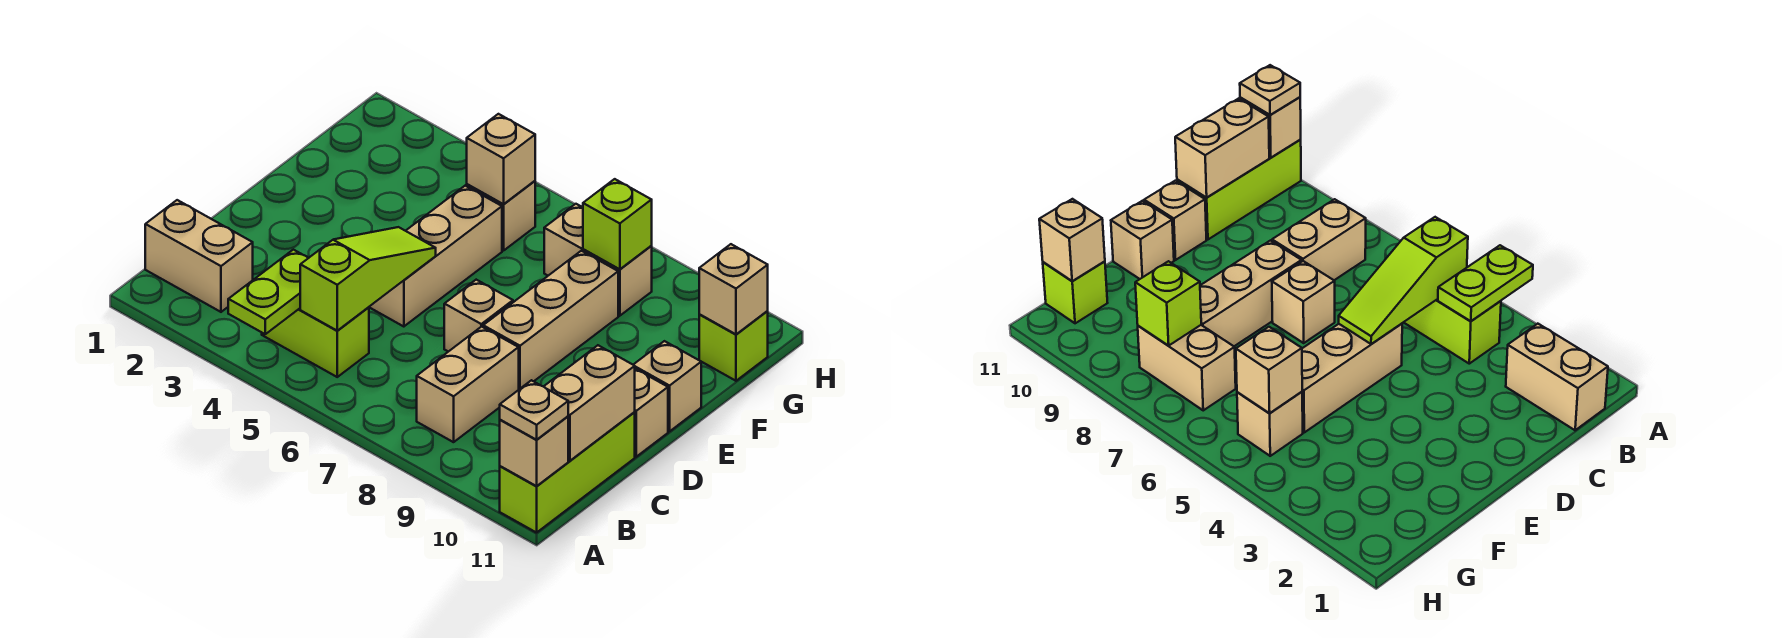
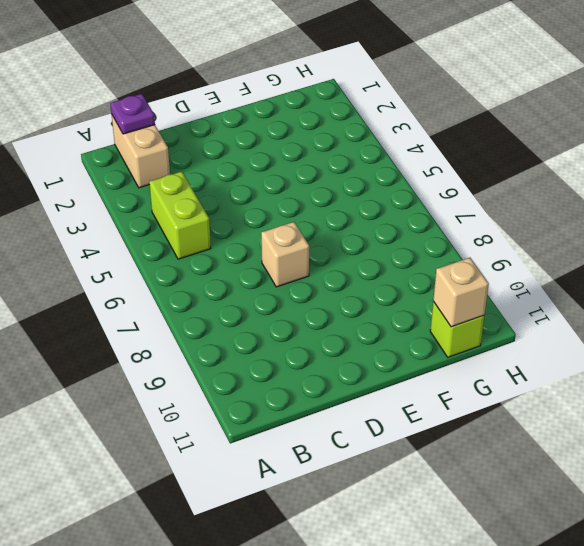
purple 1x1 plate [110,94,155,134] -> none
none -> lime 1x3 brick [500,412,635,533]
none -> tan 1x2 brick [417,327,519,442]
none -> tan 1x3 brick [369,186,502,327]

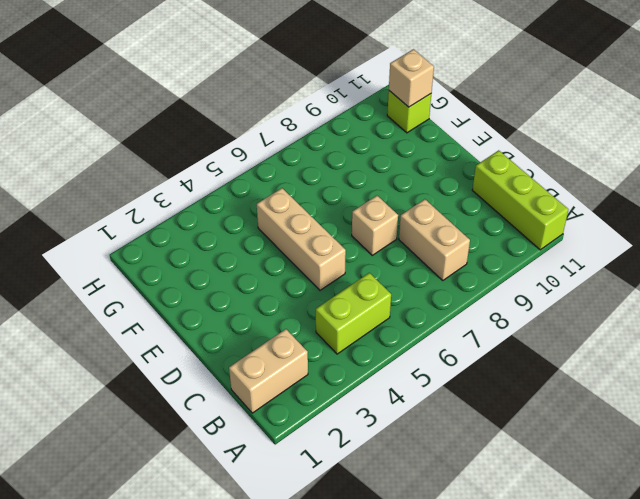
none -> tan 1x3 brick [483,251,618,389]
none -> tan 1x1 brick [635,369,668,457]
none -> tan 1x1 brick [633,341,701,431]

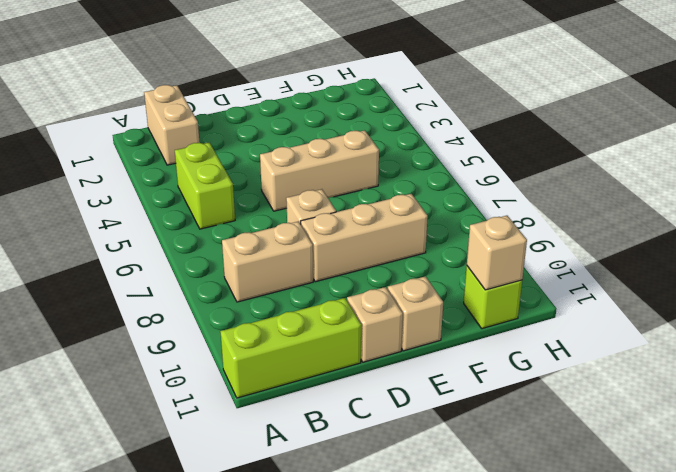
none -> tan 1x1 brick [467,181,535,251]
none -> tan 1x2 brick [544,204,652,316]
none -> lime 1x2 plate [228,250,308,334]

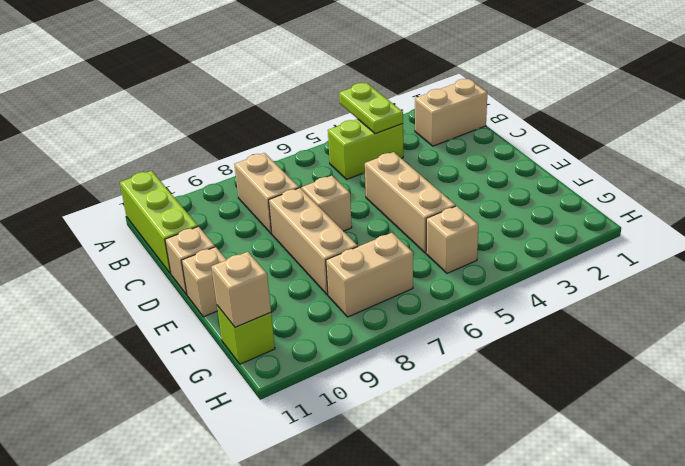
none -> tan 1x1 brick [500,416,568,486]
none -> lime 1x3 slope [300,227,436,331]
none -> tan 1x2 brick [544,345,635,461]

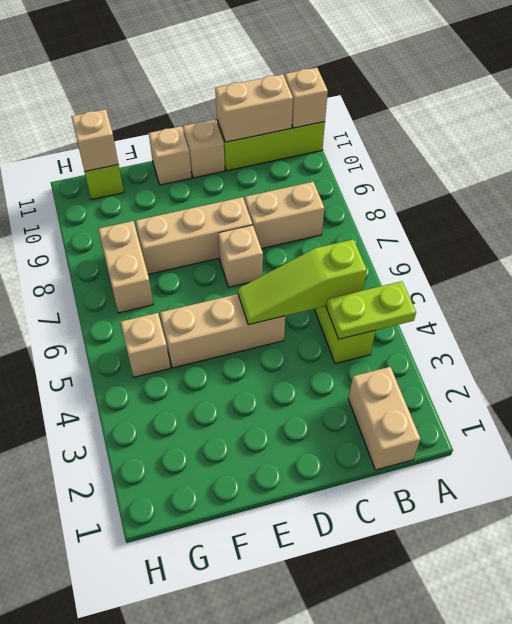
none -> tan 1x1 brick [467,114,535,204]
none -> lime 1x1 brick [583,179,652,269]
none -> tan 1x1 plate [500,380,568,440]

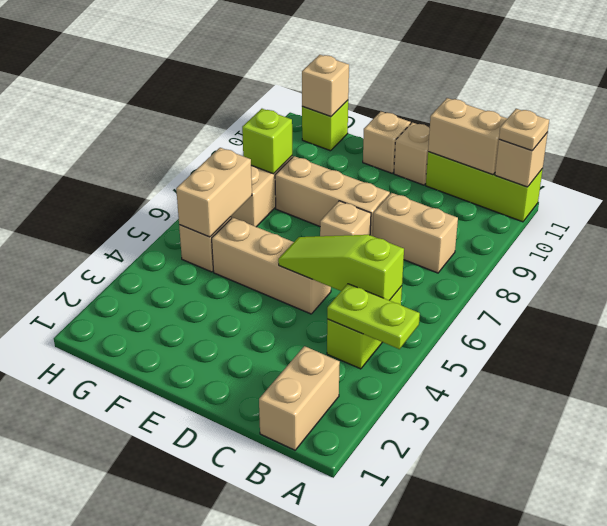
tan 1x2 brick [176,148,252,237] -> tan 1x1 brick [467,114,535,204]

